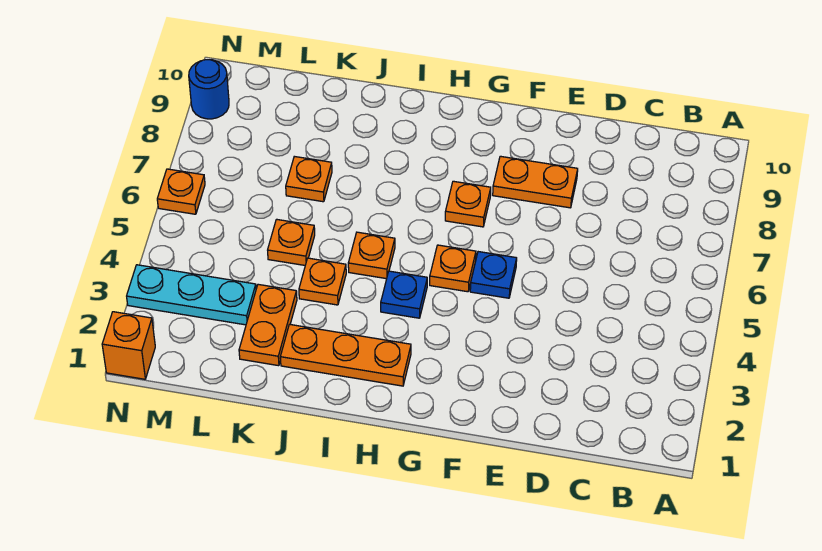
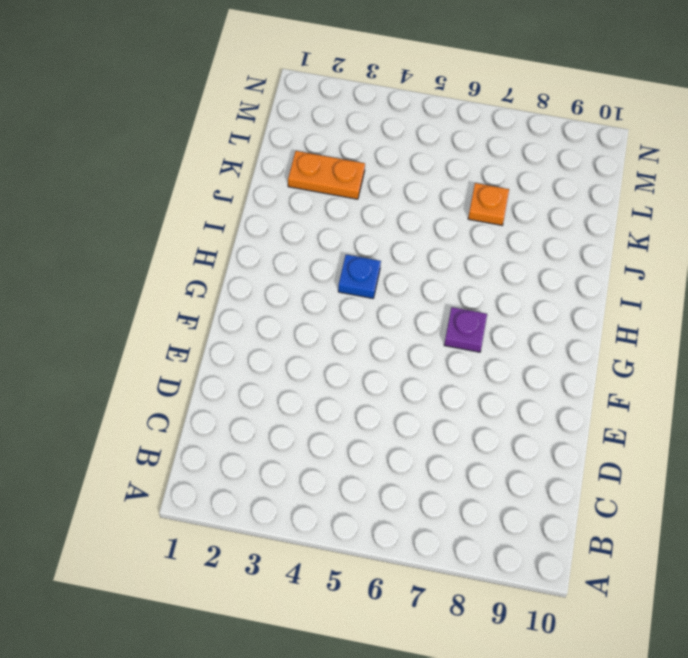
purple 1x1 plate [444,307,487,352] -> orange 1x1 plate [445,181,491,227]
none -> orange 1x2 plate [493,156,578,208]
none -> blue 1x1 plate [470,252,517,298]
none -> orange 1x1 plate [430,245,476,292]

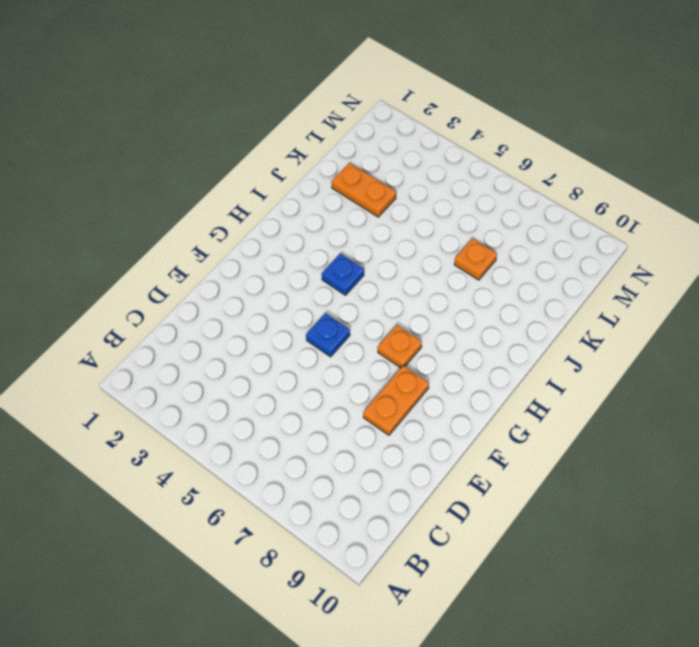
none -> orange 1x1 plate [430,245,476,292]
none -> orange 1x3 plate [280,324,411,386]
none -> orange 1x1 plate [348,232,395,279]

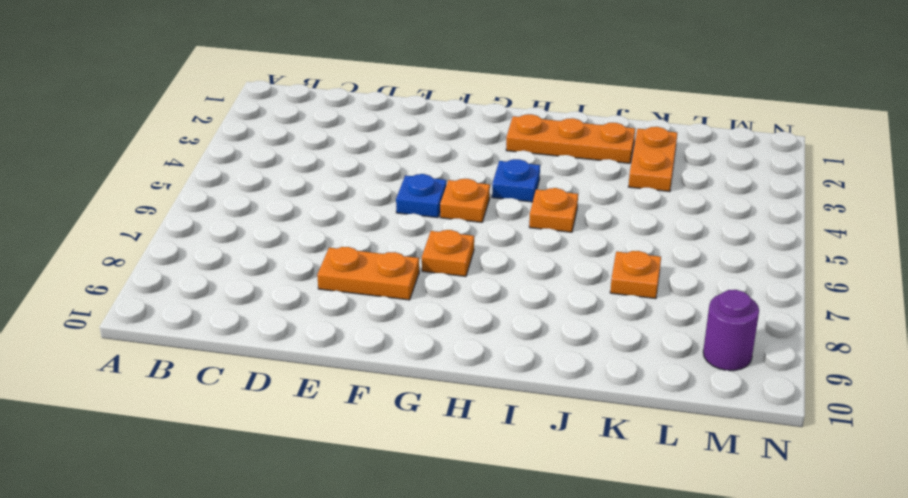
purple 1x1 round brick [703,290,759,371] -> none
none -> orange 1x1 plate [299,258,346,305]
none -> orange 1x1 plate [268,219,315,265]
none -> cyan 1x3 plate [127,265,256,325]

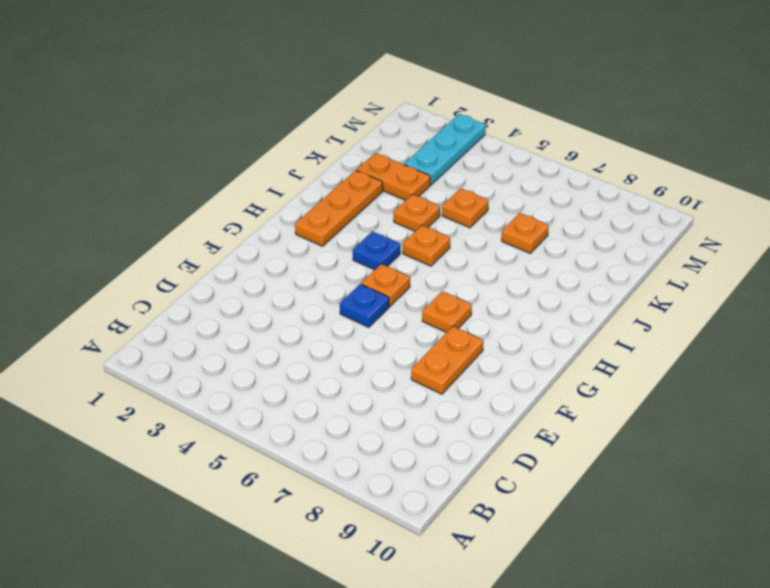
none -> orange 1x1 brick [102,312,155,379]
none -> orange 1x1 plate [157,169,205,214]
none -> blue 1x1 round brick [189,60,229,119]

